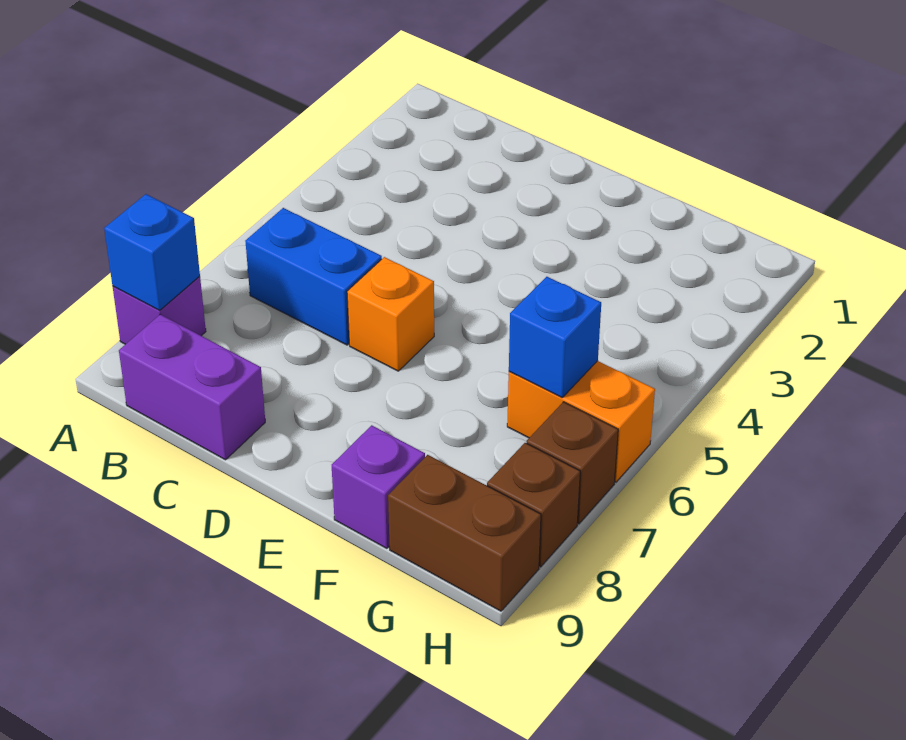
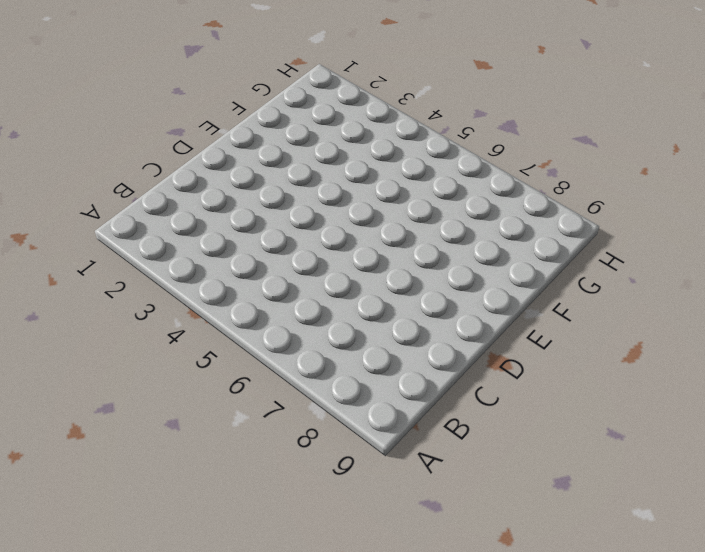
none -> purple 1x1 brick [113,276,206,344]
none -> blue 1x2 brick [245,208,382,345]

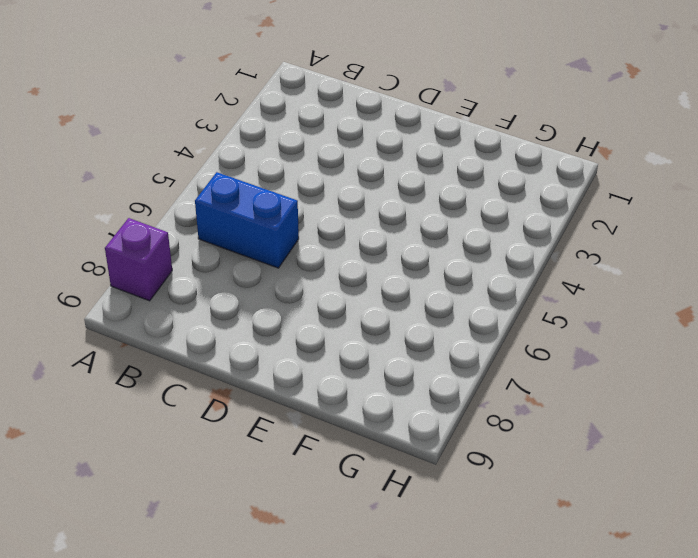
none -> purple 1x2 brick [119,314,265,460]
none -> orange 1x1 brick [347,257,434,371]

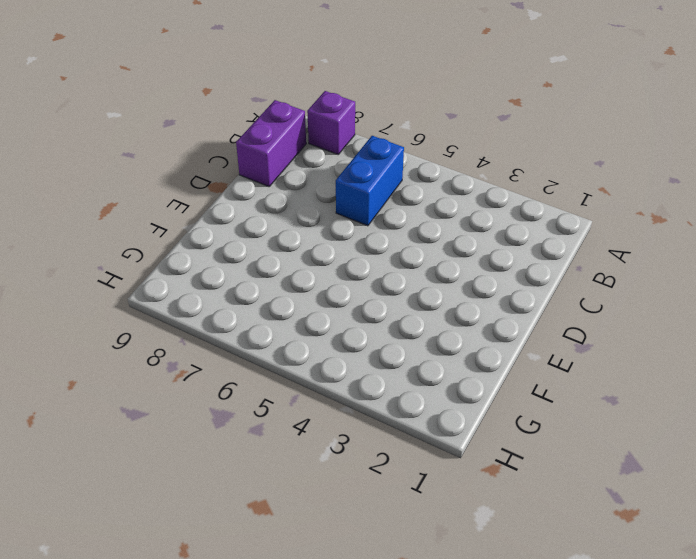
none -> orange 1x1 brick [347,257,434,371]
none -> purple 1x1 brick [332,425,425,548]

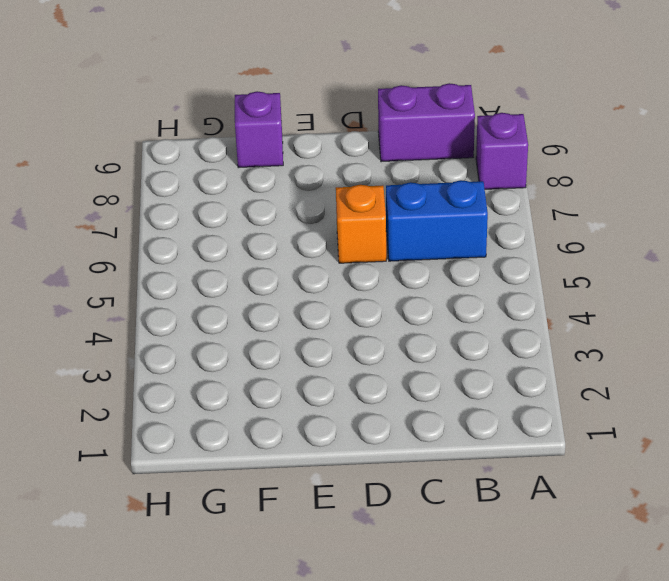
none -> orange 1x2 brick [507,361,655,482]
none -> brown 1x2 brick [388,455,541,611]

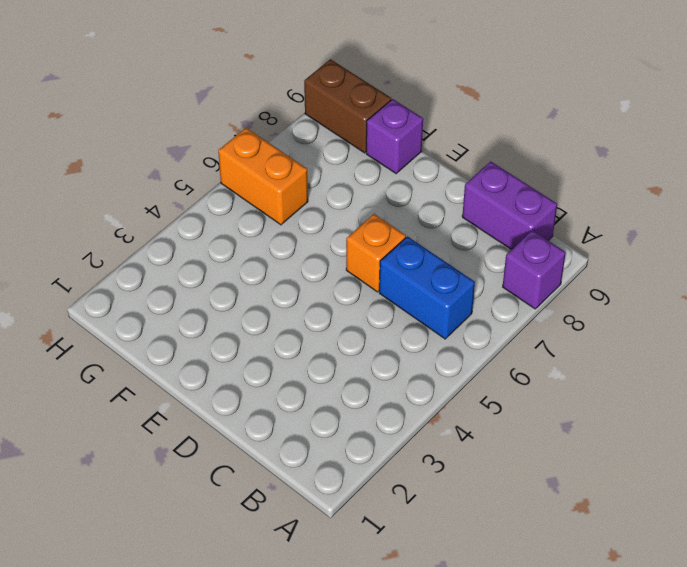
none -> brown 1x1 brick [527,402,618,524]
none -> brown 1x1 brick [487,443,580,567]

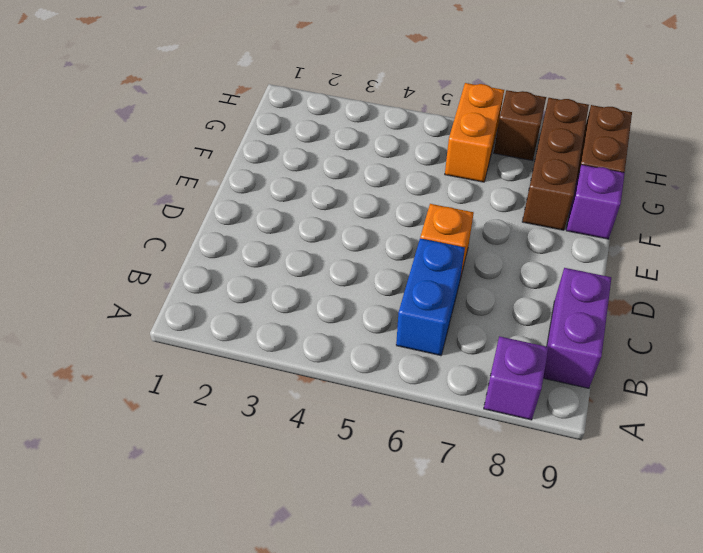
brown 1x3 brick [522,98,589,230] -> brown 1x1 brick [487,443,580,567]
none -> blue 1x1 brick [104,194,200,310]
none -> blue 1x1 brick [509,277,601,397]

